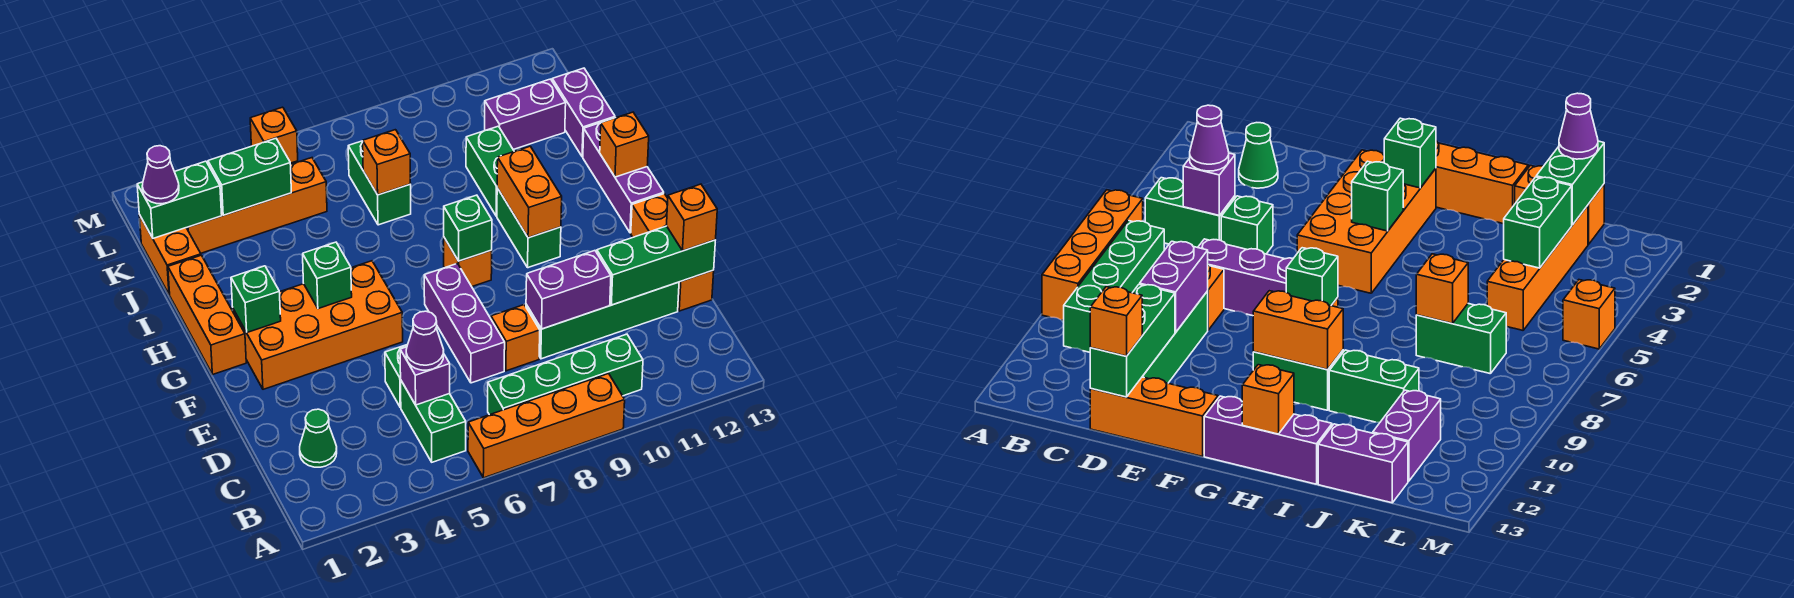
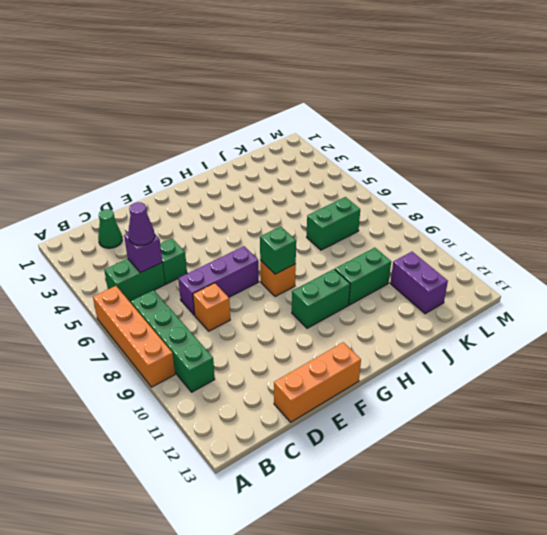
none -> green 1x4 brick [526,282,679,359]
none -> orange 2x4 brick [233,261,403,389]
none -> orange 1x3 brick [168,255,246,374]
none -> purple 1x3 brick [583,123,664,233]

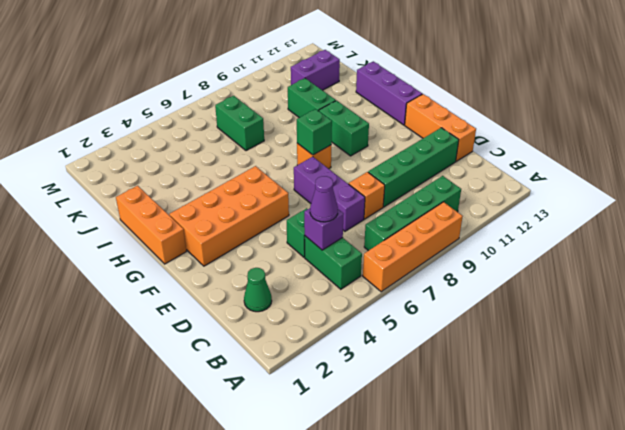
none -> orange 1x2 brick [139,215,201,295]
none -> purple 1x2 brick [552,68,615,157]
none -> orange 1x4 brick [187,158,327,253]
none -> orange 1x1 brick [250,107,298,163]

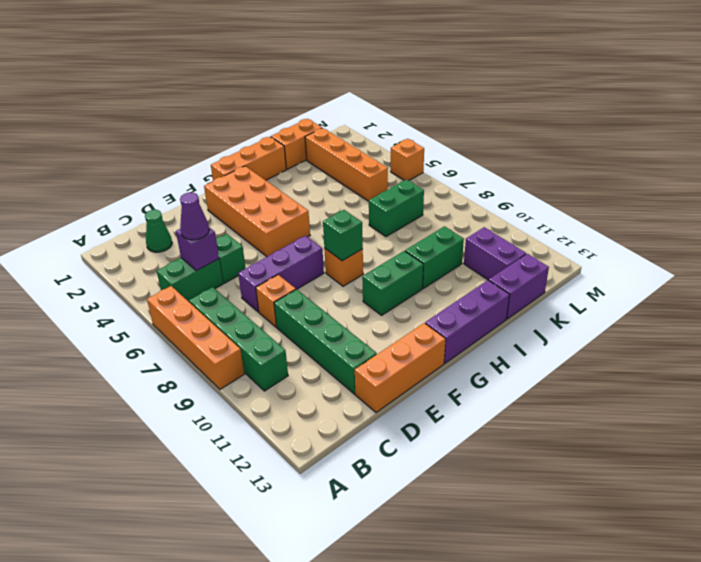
none -> purple 1x2 brick [526,251,611,329]
none -> green 1x3 brick [597,226,715,305]
none -> green 1x1 brick [231,266,281,333]
none -> green 1x1 brick [303,242,352,309]

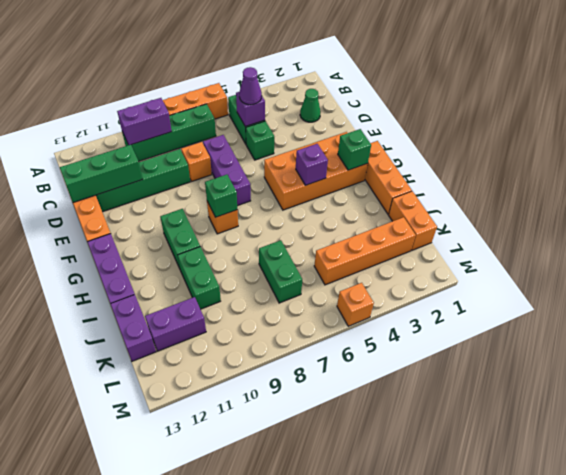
purple 1x2 brick [117,98,172,145] -> purple 1x2 brick moved to [526,251,611,329]
purple 1x1 brick [296,144,328,185] -> green 1x1 brick [303,242,352,309]
none -> orange 1x2 brick [497,146,562,238]
none -> orange 1x1 brick [600,112,649,177]
none -> orange 1x1 brick [363,130,411,195]
none -> green 1x2 brick [137,161,222,238]

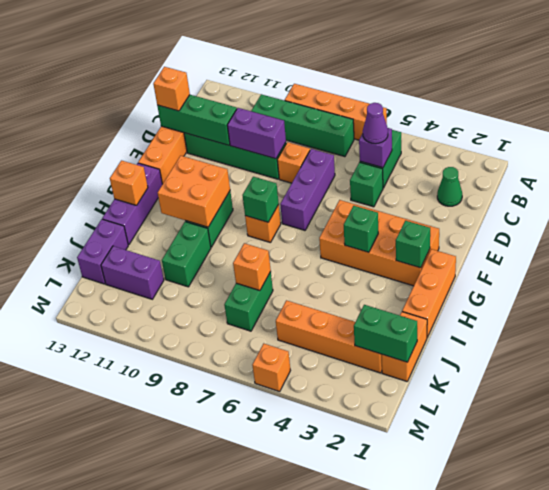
orange 2x2 brick [158,156,230,227] -> orange 1x2 brick [497,146,562,238]
none -> green 1x2 brick [208,139,291,215]
none -> purple 1x1 cone [142,146,179,204]

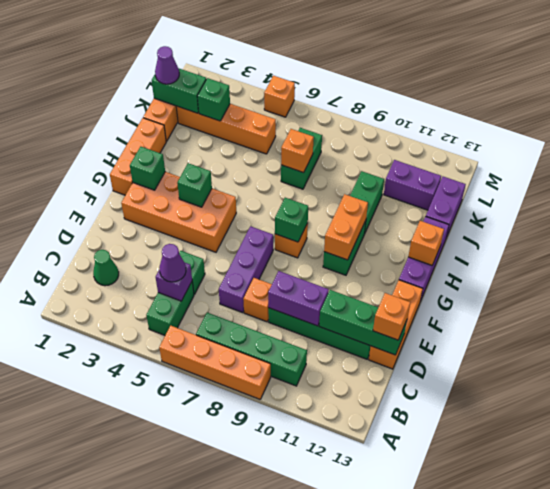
green 1x1 brick [197,78,230,121] -> green 1x2 brick [208,139,291,215]

